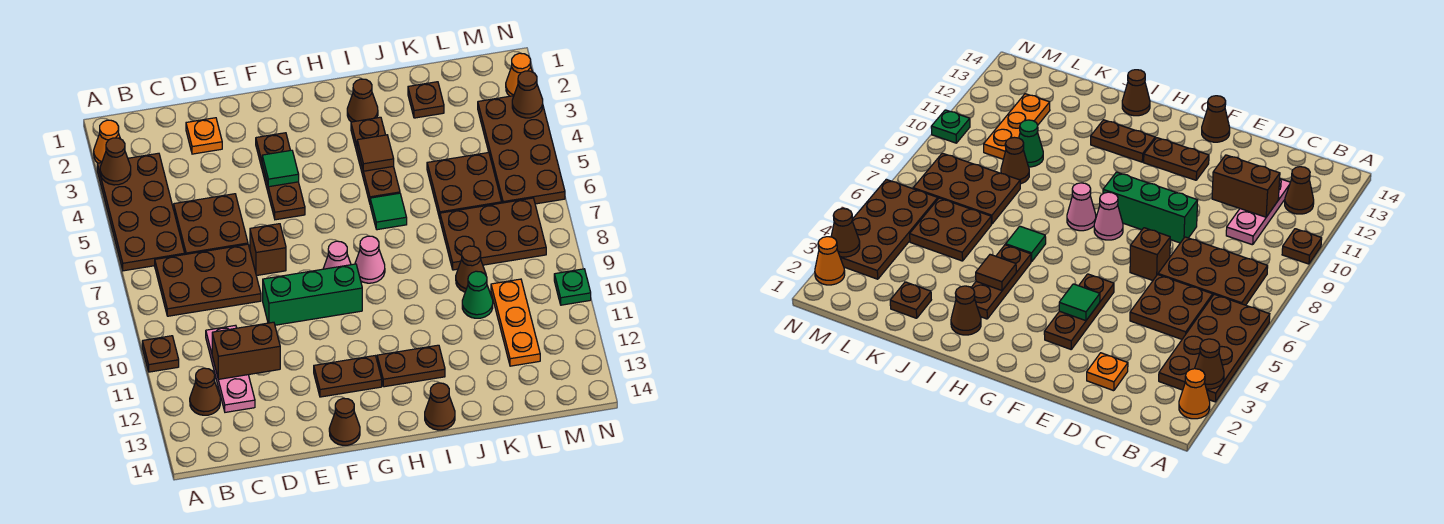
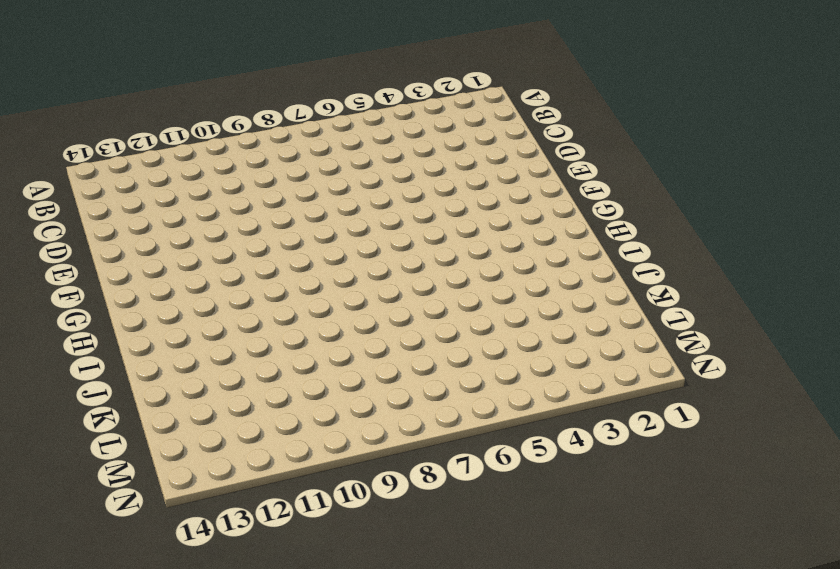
none -> orange 1x1 cone [94,120,120,163]
none -> brown 2x4 plate [97,153,185,271]
none -> brown 1x1 plate [142,336,179,372]
none -> brown 2x3 plate [155,244,261,316]

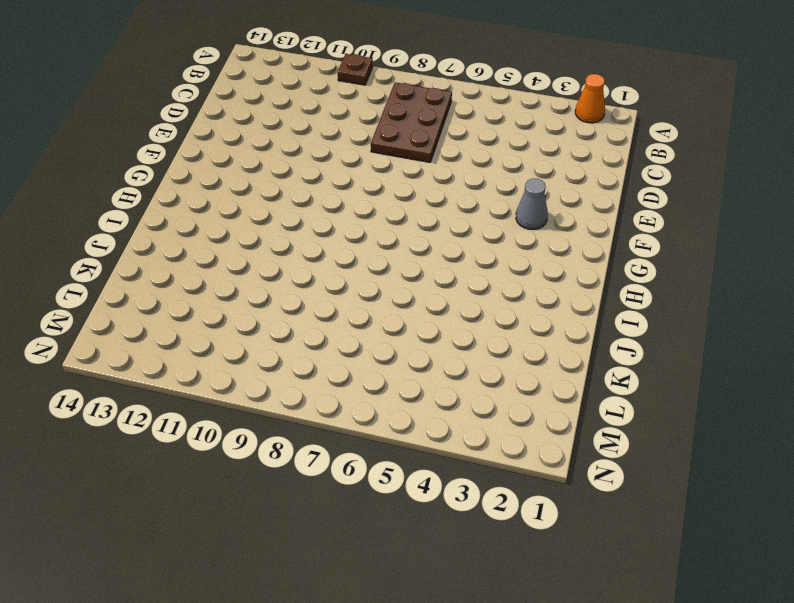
grey 1x1 cone [516,179,548,230] -> brown 1x3 plate [256,133,305,220]
none -> brown 2x4 plate [97,153,185,271]
none -> brown 1x1 cone [190,368,220,415]
none -> brown 2x2 plate [174,194,248,254]
none -> pink 1x3 plate [206,325,255,412]

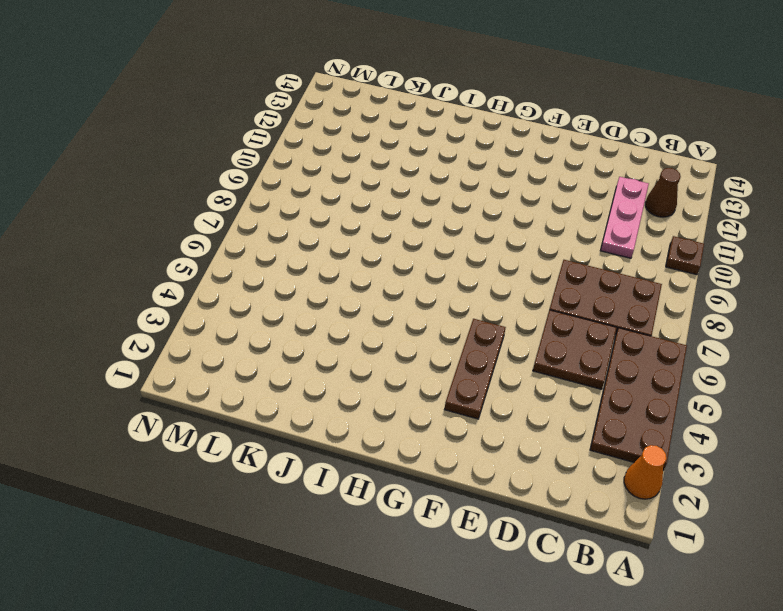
none -> orange 1x1 plate [186,118,222,154]
none -> brown 1x1 brick [250,224,286,276]
none -> green 1x3 brick [263,264,362,325]
none -> brown 1x2 plate [314,356,382,397]

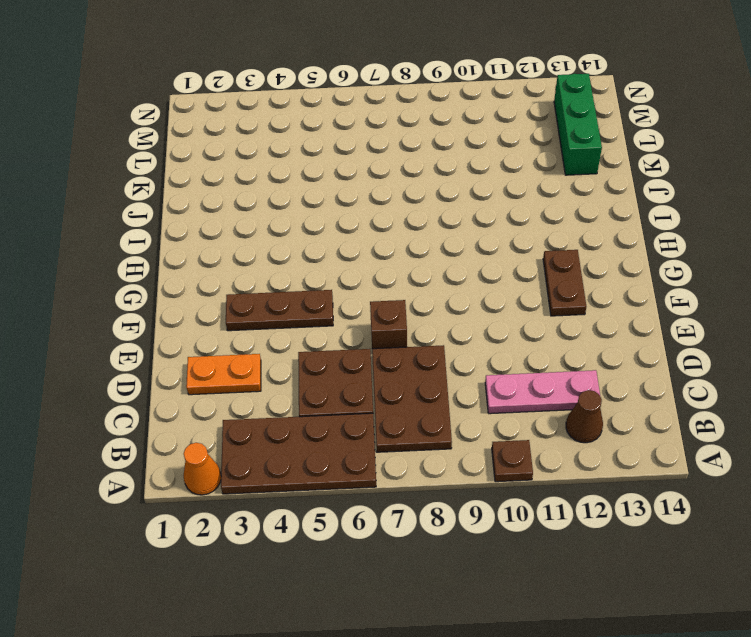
orange 1x2 plate [186,354,261,395] -> orange 1x1 plate [186,118,222,154]
green 1x3 brick [554,74,602,175] -> green 1x3 brick moved to [263,264,362,325]
none -> brown 1x1 cone [329,398,360,445]
none -> pink 1x1 cone [323,241,351,269]
none -> pink 1x1 cone [355,236,385,283]
none -> brown 1x2 plate [377,345,445,387]

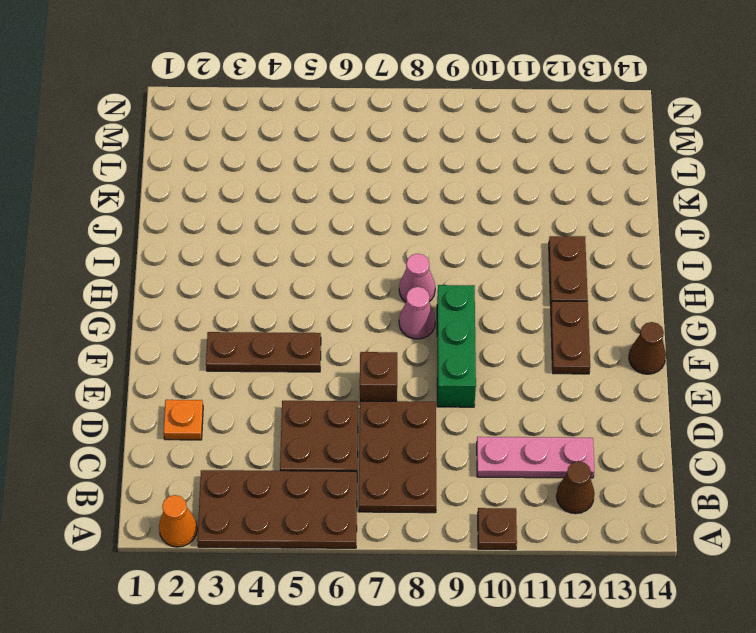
none -> brown 1x1 cone [347,79,378,122]
none -> brown 1x3 plate [351,117,400,203]
none -> green 1x1 tile [370,193,407,230]
none -> brown 1x1 cone [425,383,455,430]

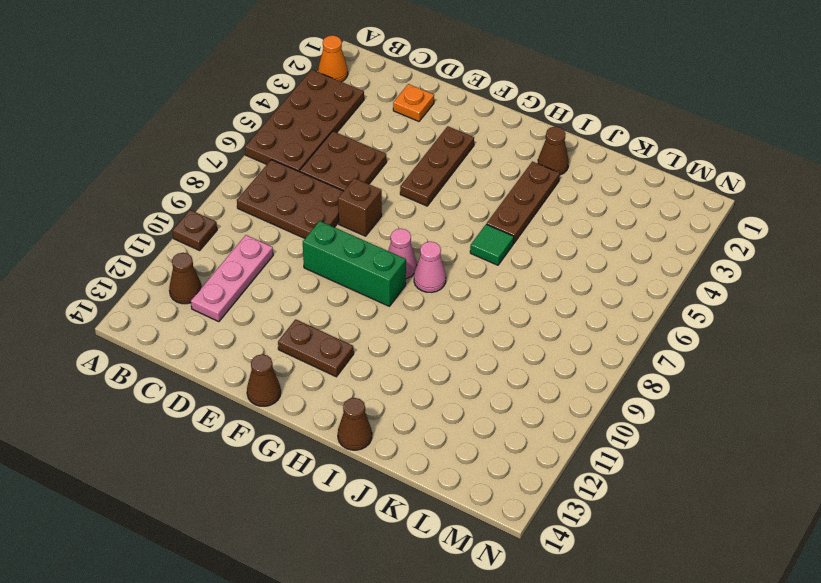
none -> brown 1x2 plate [377,345,445,387]
none -> brown 1x1 plate [408,82,444,118]
none -> brown 2x2 plate [427,153,502,218]
none -> brown 2x3 plate [440,198,546,270]

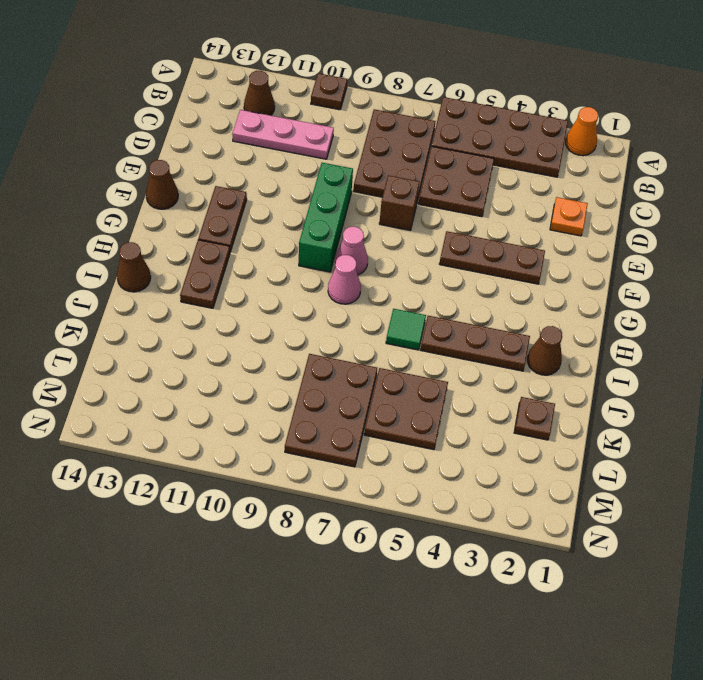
none -> brown 1x1 cone [456,246,486,292]
none -> green 1x1 cone [462,271,493,318]
none -> orange 1x3 plate [491,279,540,366]
none -> brown 2x4 plate [478,96,565,204]

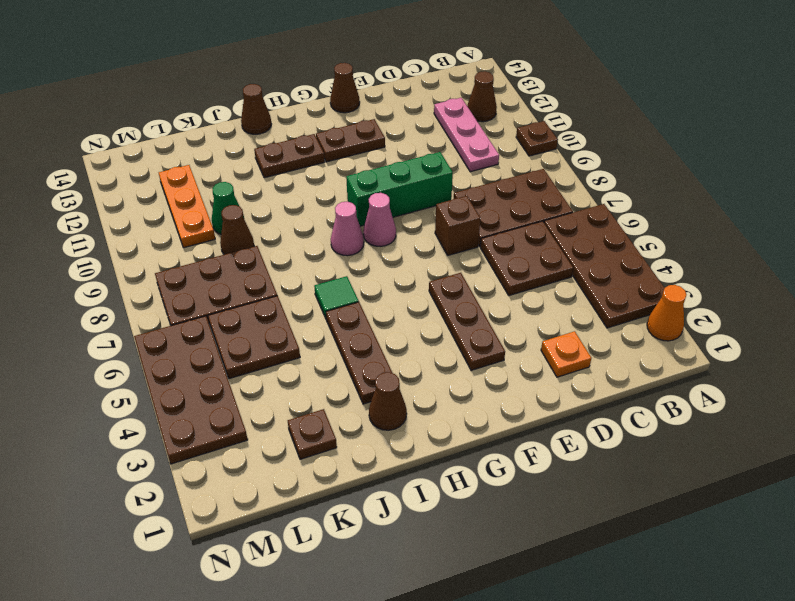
none -> orange 1x1 cone [506,53,532,96]
none -> green 1x1 plate [554,269,591,305]
none -> brown 1x1 cone [100,138,131,185]
none -> brown 1x2 brick [212,322,280,379]

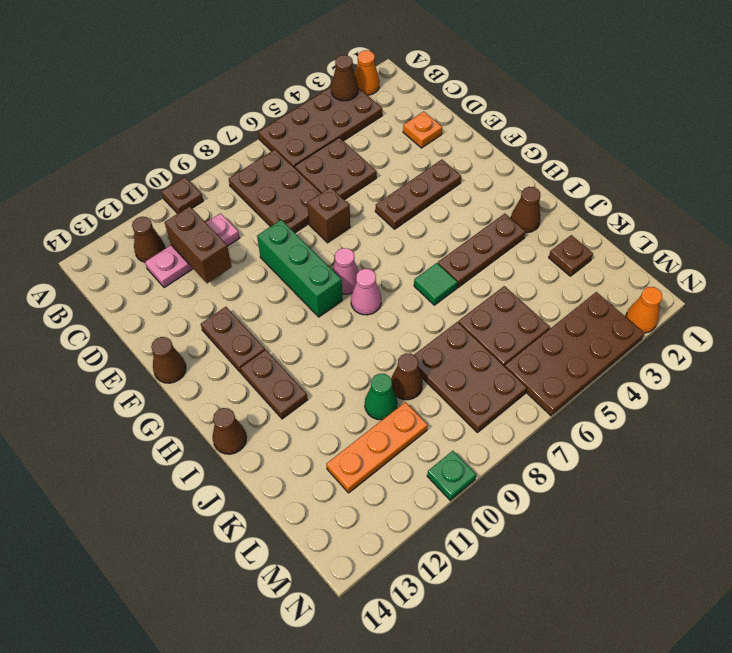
none -> green 1x1 tile [262,150,299,187]
none -> brown 1x1 tile [357,135,394,171]
none -> brown 1x1 cone [512,71,543,118]

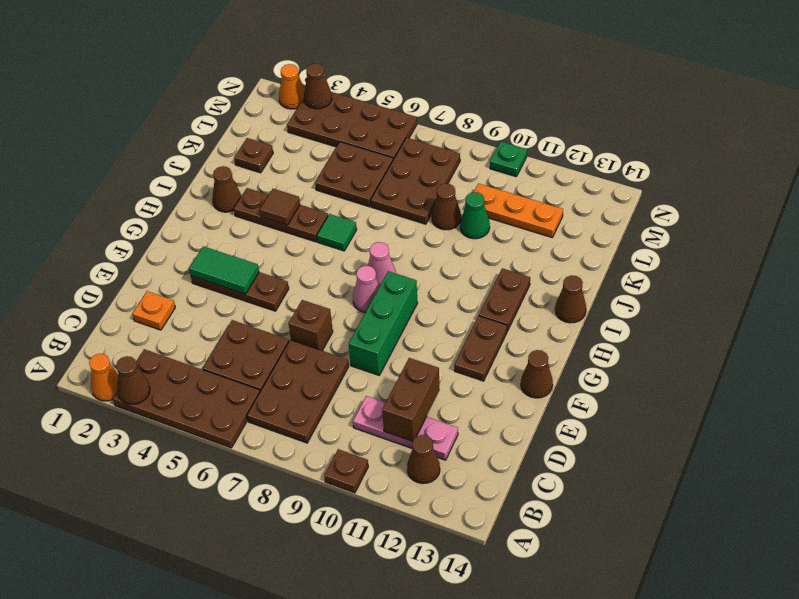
green 1x2 tile [189,246,259,294] -> green 1x1 tile [262,150,299,187]

